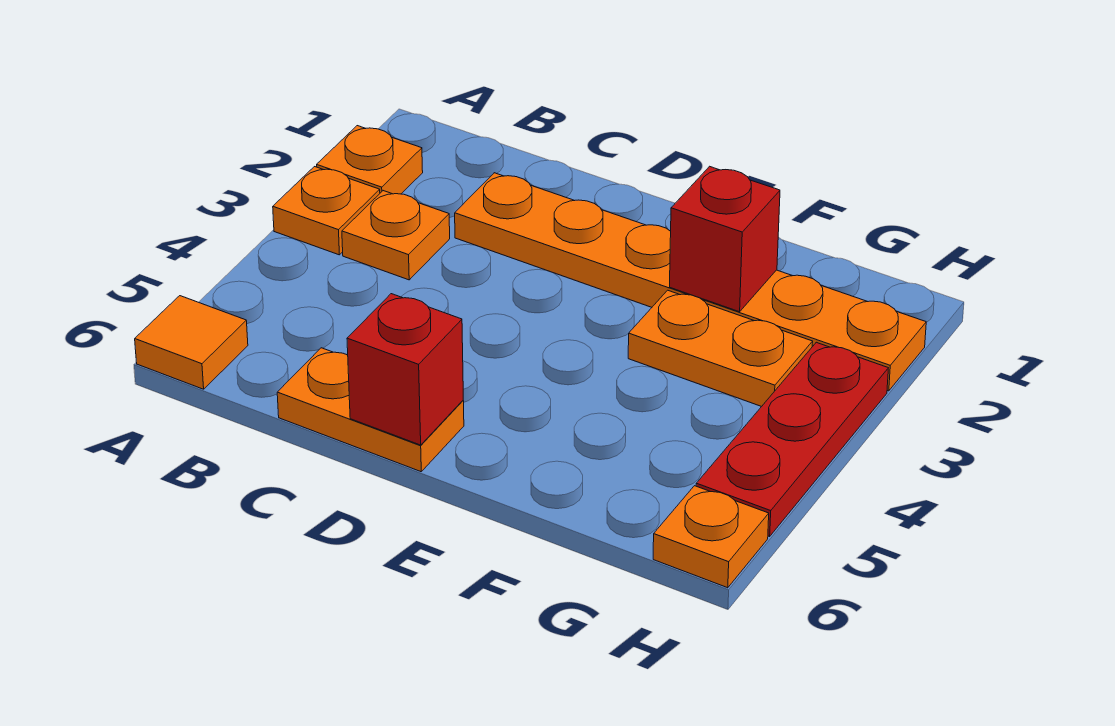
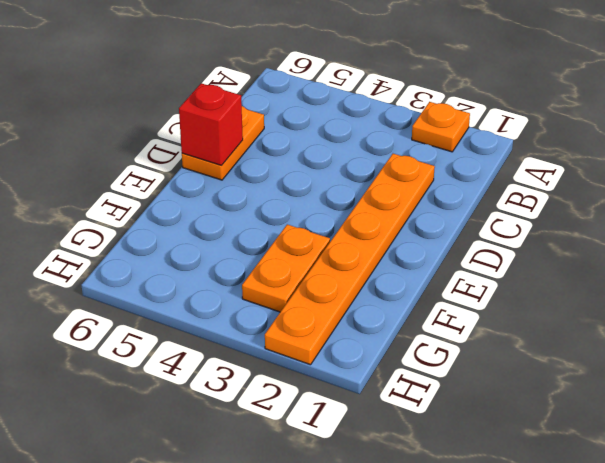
none -> orange 1x1 plate [273,167,380,255]
none -> orange 1x1 tile [135,296,248,389]

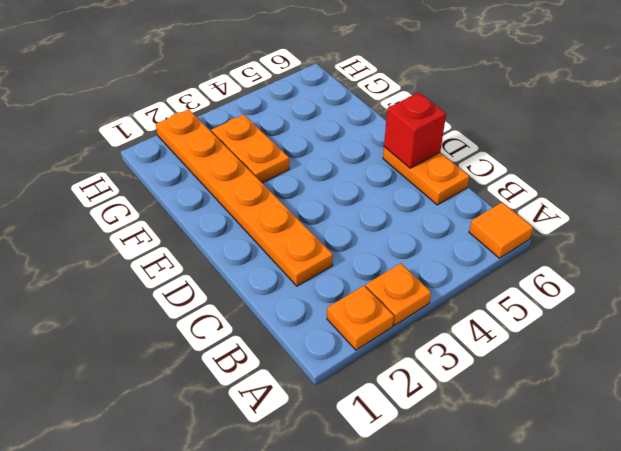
none -> orange 1x1 plate [342,191,450,280]
none -> red 1x3 plate [696,342,888,536]

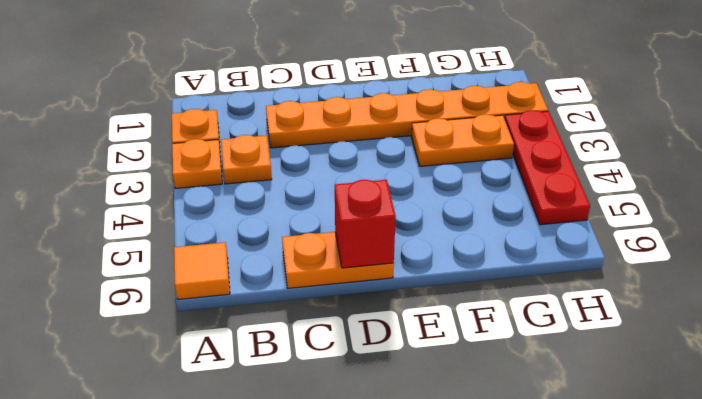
none -> orange 1x1 plate [653,486,769,588]
none -> red 1x1 brick [670,166,780,312]

